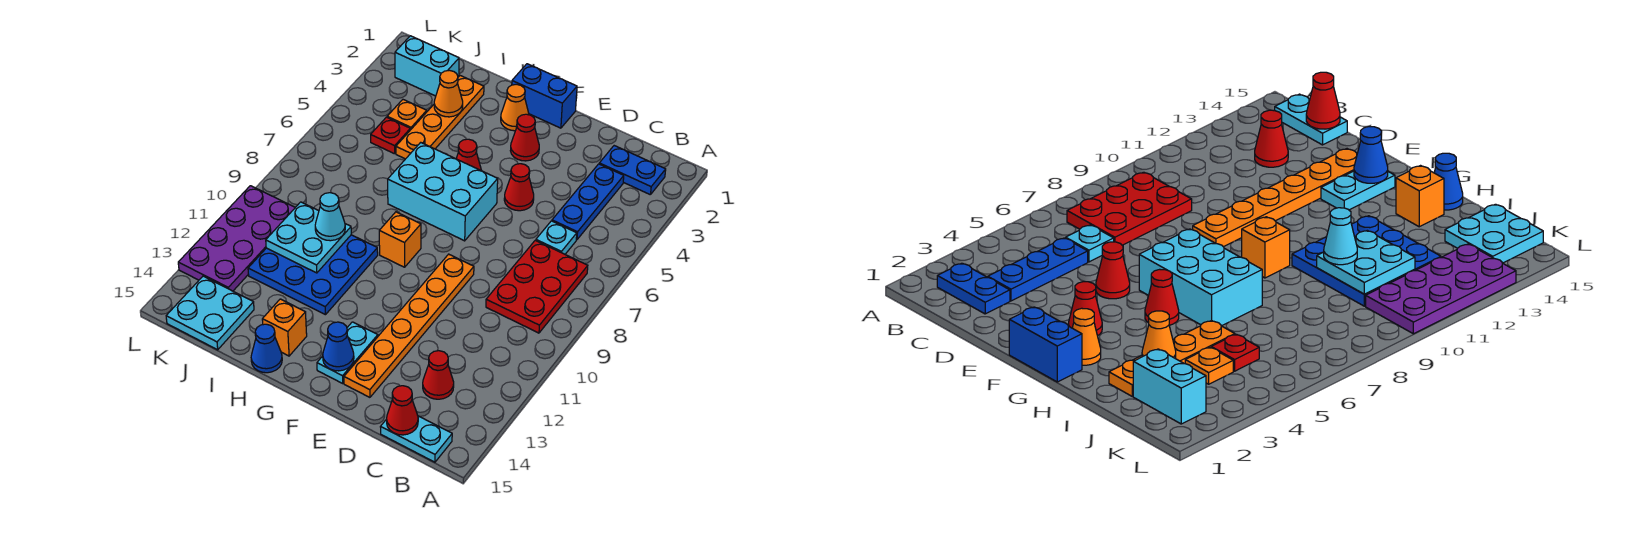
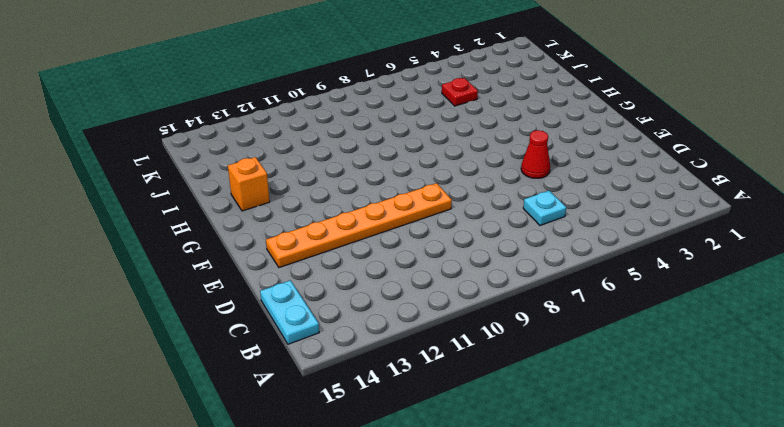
none -> blue 1x2 plate [599,146,666,195]
none -> red 2x3 plate [486,240,588,333]
none -> blue 1x3 plate [552,164,624,240]

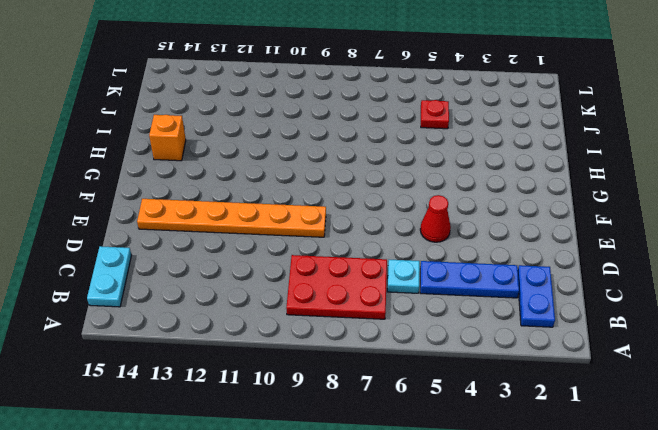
none -> red 1x1 cone [423,351,454,399]
none -> blue 1x2 brick [512,64,577,128]
none -> red 1x1 cone [510,114,539,161]

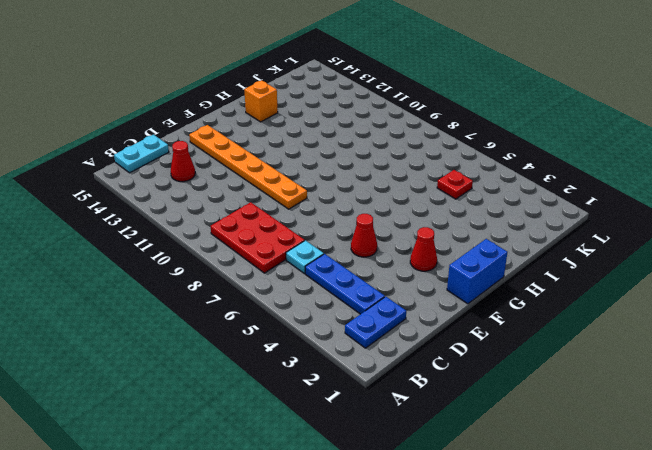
none -> cyan 2x3 brick [388,142,498,241]
none -> cyan 1x2 plate [317,322,378,383]
none -> orange 1x1 cone [501,84,529,131]

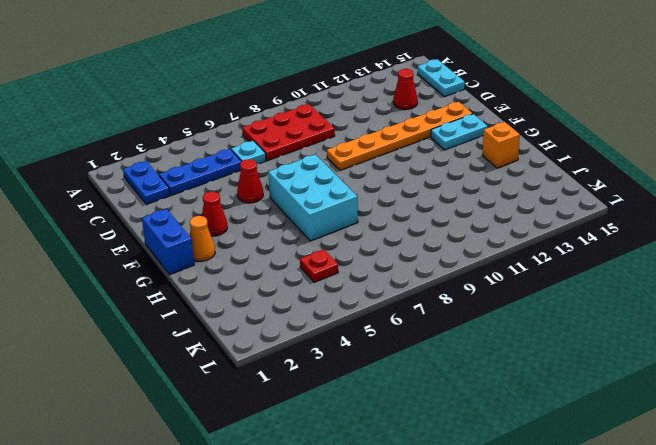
none -> red 1x1 cone [456,139,481,170]
none -> orange 1x1 brick [379,212,421,267]
none -> blue 3x3 plate [248,235,378,315]

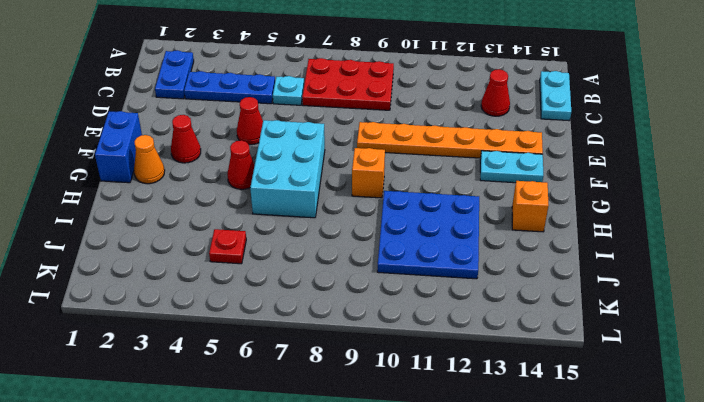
none -> blue 1x1 cone [251,324,282,373]
none -> orange 1x4 plate [396,76,484,159]
none -> cyan 1x2 brick [395,36,459,96]

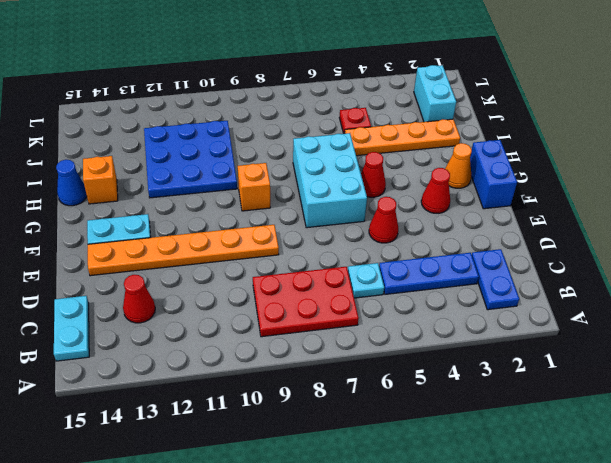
none -> orange 1x1 plate [387,100,427,130]
none -> cyan 2x2 plate [166,276,254,350]
none -> purple 2x4 plate [178,186,295,291]

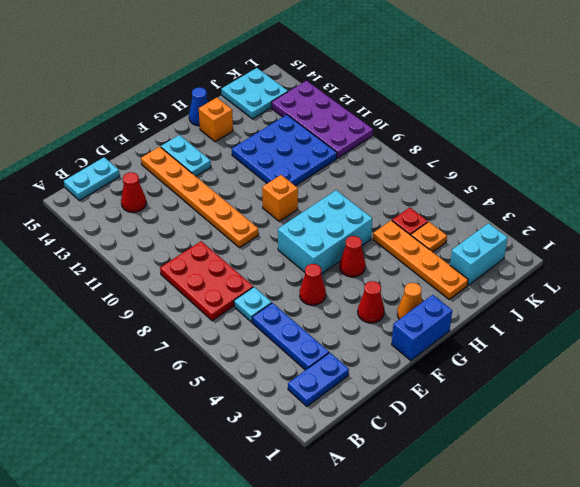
none -> red 1x1 cone [387,386,418,435]
none -> blue 1x1 cone [323,322,354,371]
none -> orange 1x1 cone [434,70,463,117]

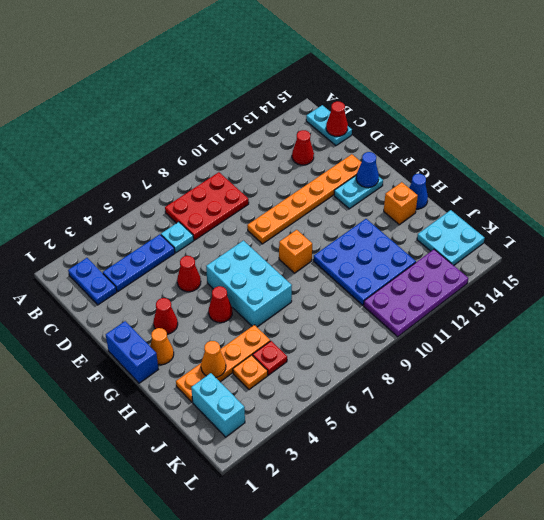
none -> cyan 2x2 plate [266,202,351,273]
none -> cyan 1x1 cone [315,193,345,241]

